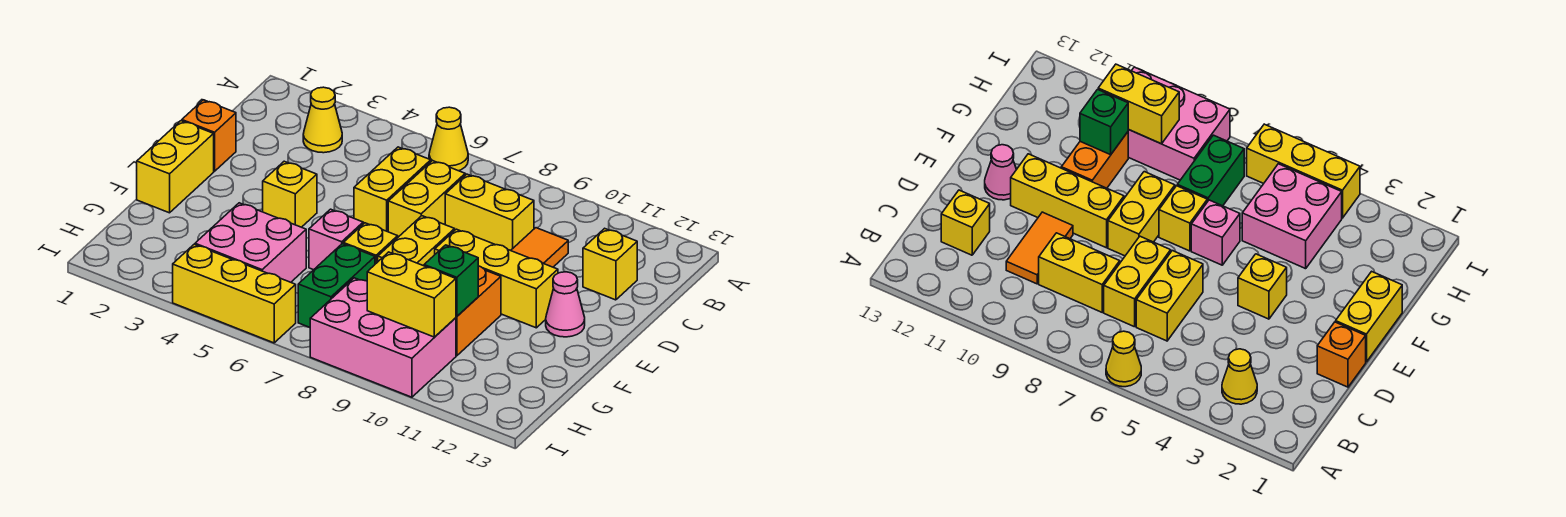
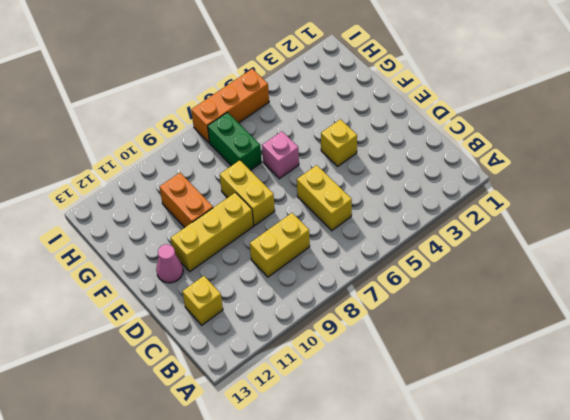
orange 1x3 brick [191,69,269,143] -> yellow 1x3 brick [173,244,296,343]
none -> yellow 1x1 cone [429,107,468,171]
none -> yellow 1x1 cone [303,87,342,153]
none -> yellow 1x2 brick [388,161,465,237]

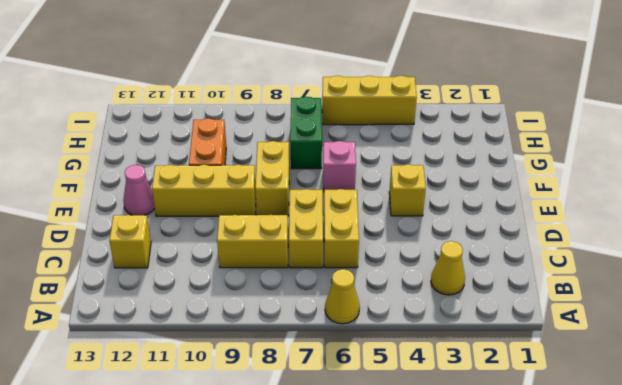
none -> orange 1x2 tile [511,228,568,267]
none -> orange 1x1 brick [182,100,236,171]
none -> yellow 1x2 brick [137,121,214,213]

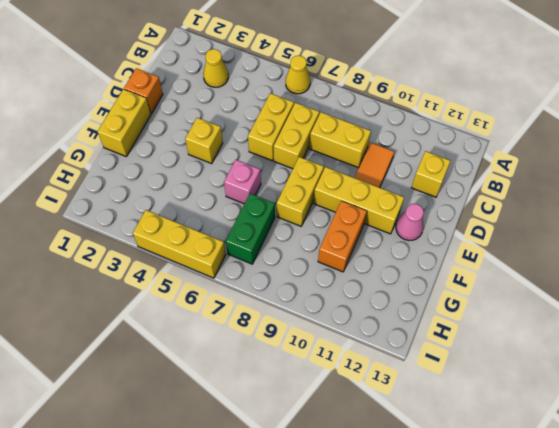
none -> yellow 1x1 brick [343,223,398,264]
none -> pink 2x2 brick [195,203,306,282]
none -> pink 2x3 brick [310,278,456,397]

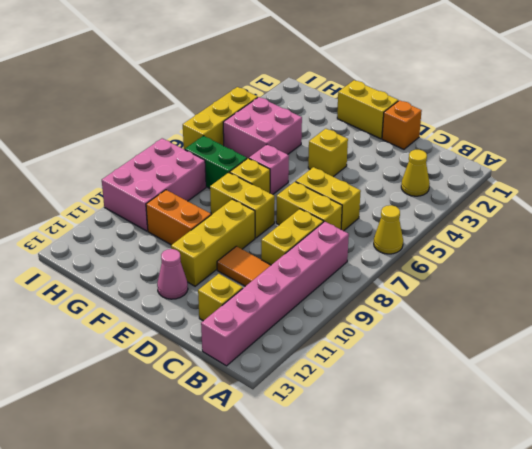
pink 1x6 brick [201,221,349,366] -> none
none -> green 1x1 brick [424,245,478,316]
none -> yellow 1x2 brick [367,252,456,337]

